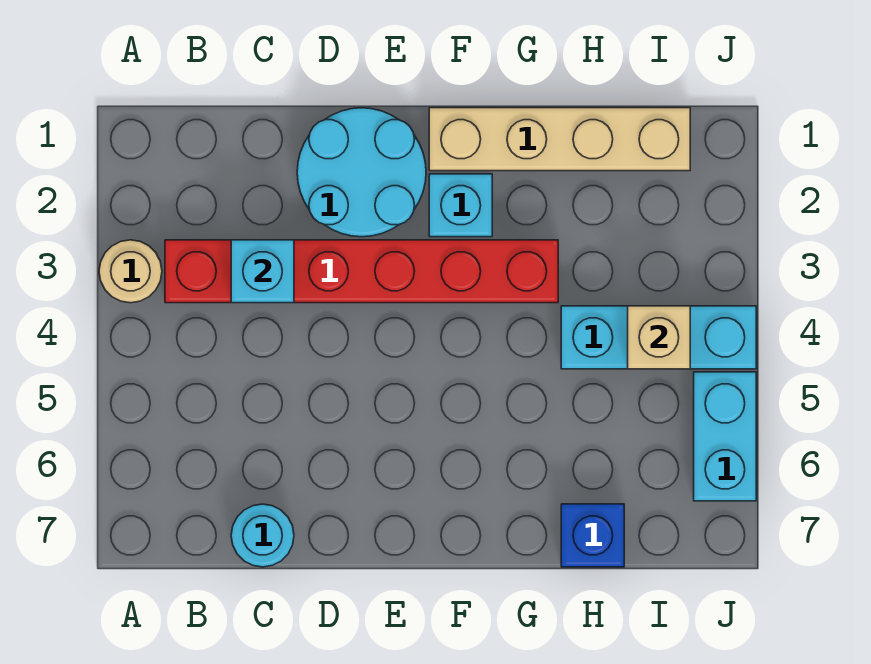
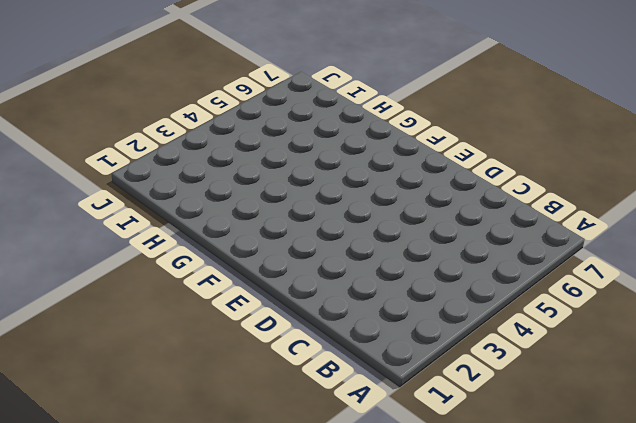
none -> tan 1x1 round brick [99,240,162,303]
none -> red 1x6 brick [165,240,558,303]

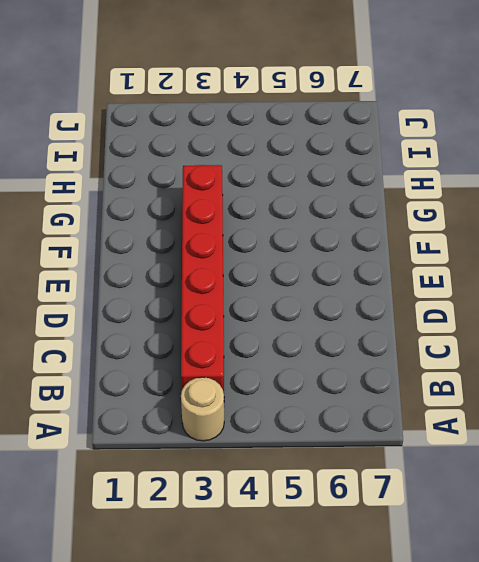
none -> cyan 1x1 round brick [231,504,294,567]
none -> cyan 2x2 round brick [297,108,426,237]

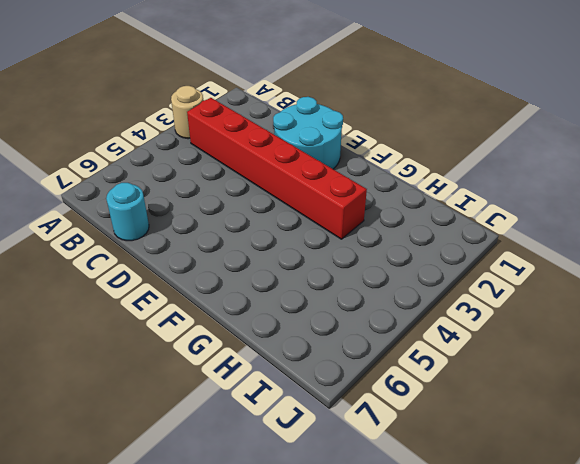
none -> tan 1x4 brick [429,108,690,171]
none -> cyan 1x1 brick [429,174,492,237]

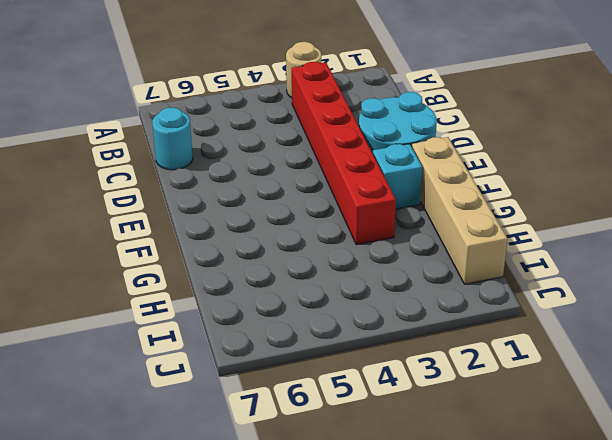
none -> cyan 1x3 brick [561,306,756,369]
none -> blue 1x1 brick [561,504,624,567]

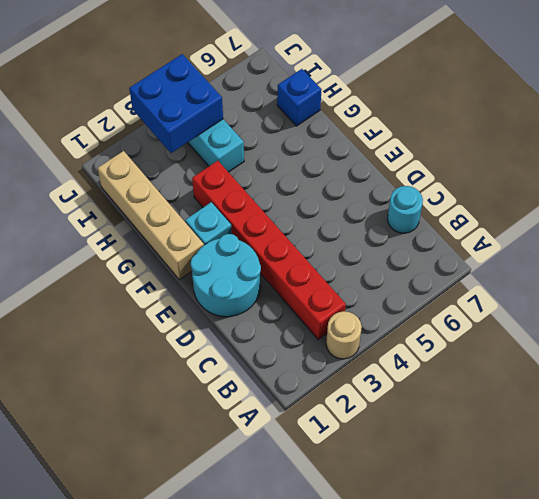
blue 2x2 brick [129,54,223,153] -> tan 1x1 brick [628,306,690,369]
none -> cyan 1x2 brick [694,372,756,501]
none -> cyan 1x1 brick [231,240,294,303]

